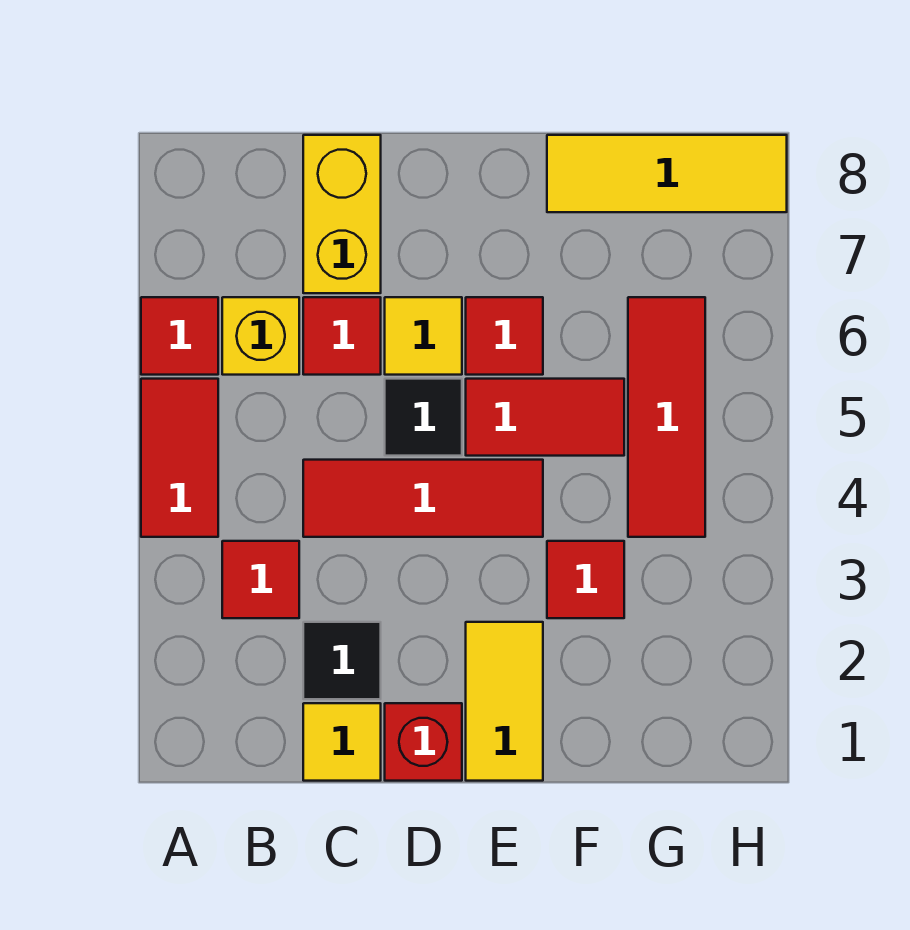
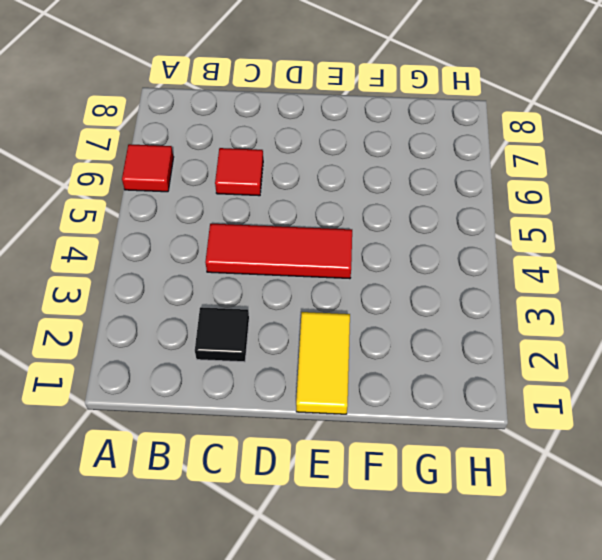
none -> red 1x2 tile [141,379,218,537]
none -> red 1x1 tile [222,541,299,618]
none -> yellow 1x1 brick [222,297,299,375]

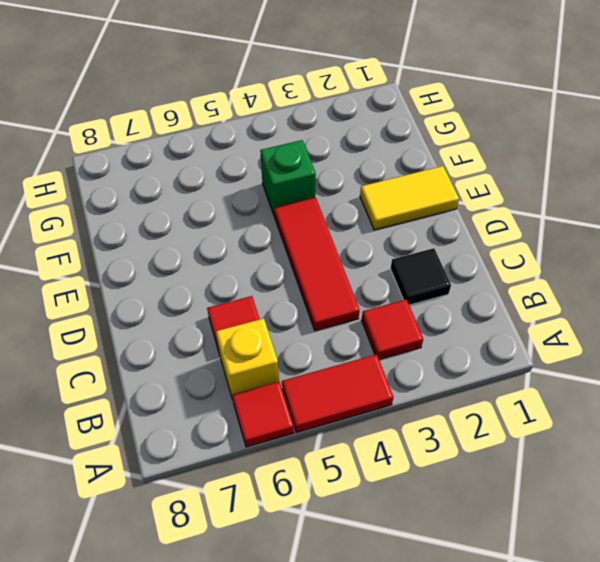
green 1x1 brick [260,140,316,216] -> none
none -> yellow 1x1 tile [303,703,381,781]
none -> yellow 1x2 brick [303,135,381,293]
none -> red 1x1 brick [385,703,462,781]

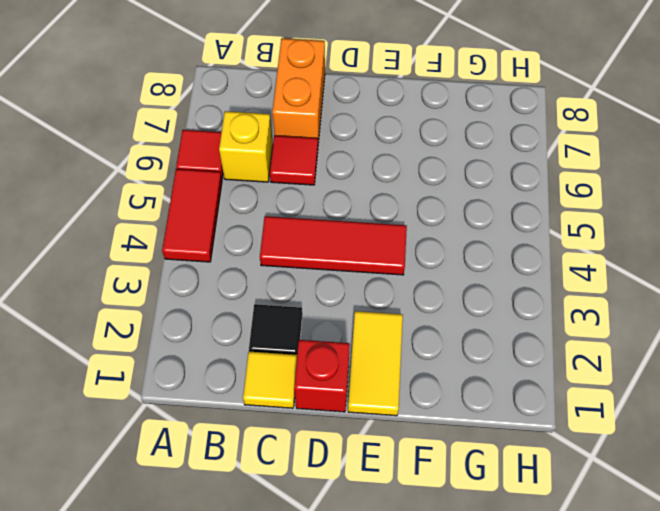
orange 1x2 brick [272,38,325,143] -> yellow 1x2 brick [303,135,381,293]
none -> red 1x1 tile [222,541,299,618]
none -> black 1x1 tile [385,379,462,456]
none -> yellow 1x1 tile [385,297,462,375]

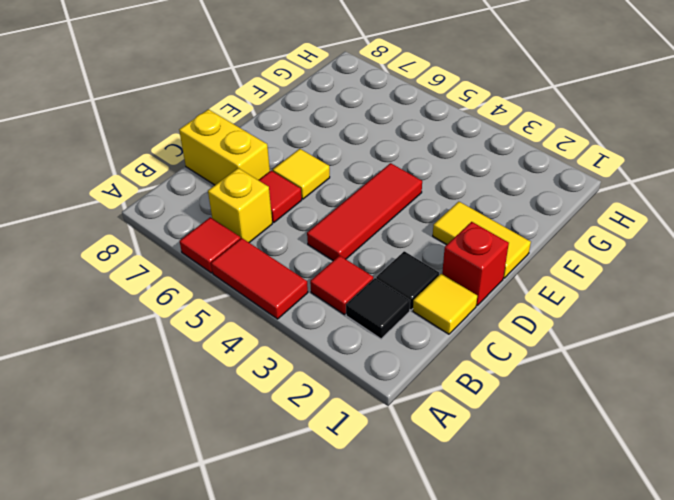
black 1x1 tile [346,278,410,339] -> black 1x1 tile moved to [385,379,462,456]
none -> red 1x2 tile [466,379,624,456]
none -> red 1x1 tile [466,297,543,375]
none -> red 1x1 tile [547,541,624,618]

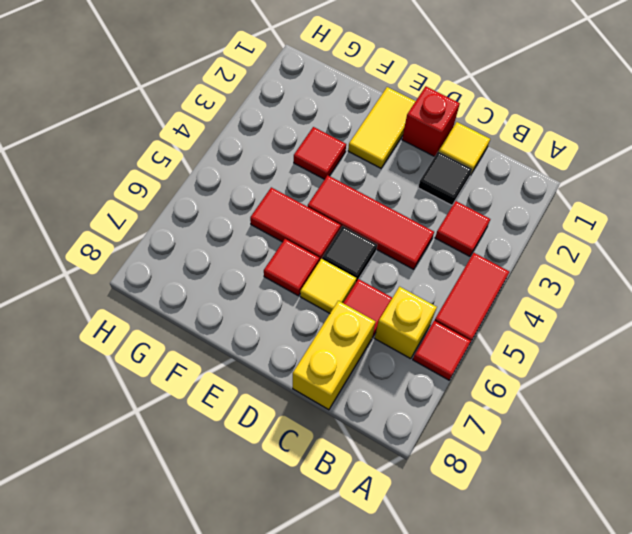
none -> yellow 1x3 tile [547,135,787,212]
none -> red 1x3 tile [628,297,705,537]

